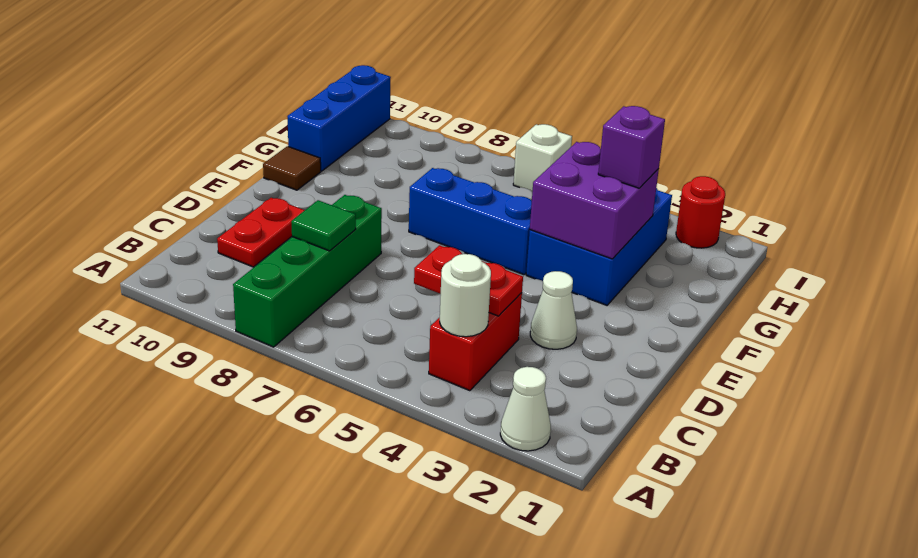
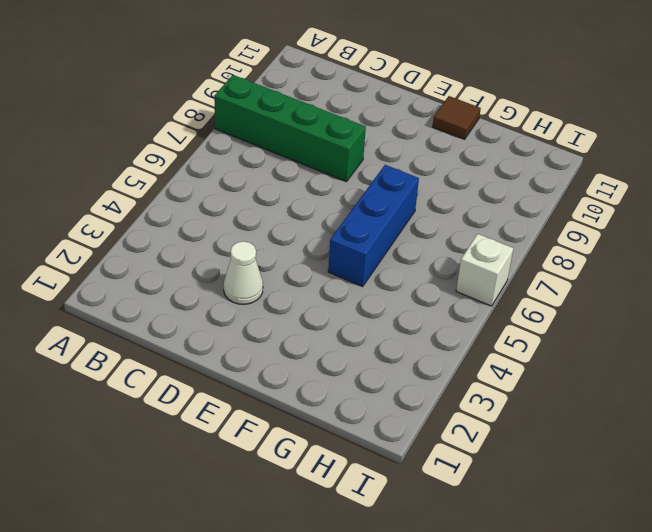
none -> white 1x1 cone [500,367,551,451]
none -> red 1x2 brick [429,293,522,391]
none -> red 1x2 plate [217,198,305,267]

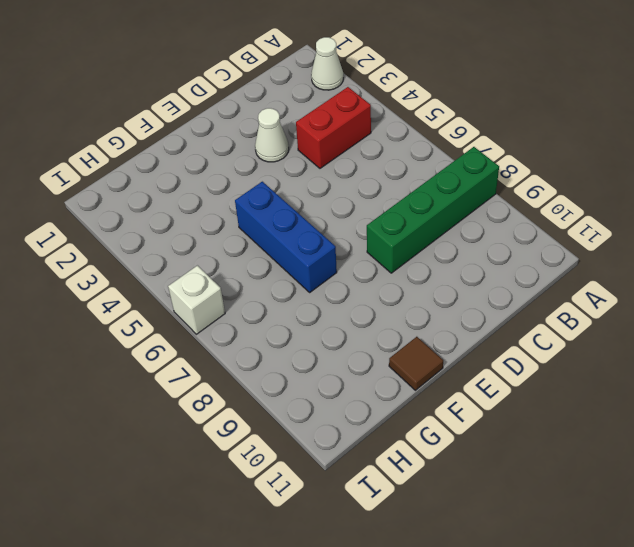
none -> red 1x2 plate [217,198,305,267]
none -> blue 2x3 brick [526,188,672,305]
none -> blue 1x3 brick [287,65,391,171]

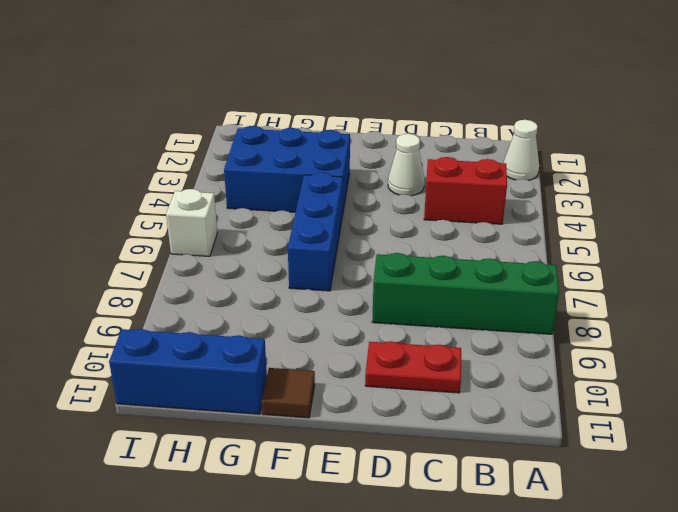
none -> red 1x1 round brick [676,176,725,248]
none -> white 1x1 round brick [440,254,491,337]
none -> red 1x2 plate [414,245,523,316]

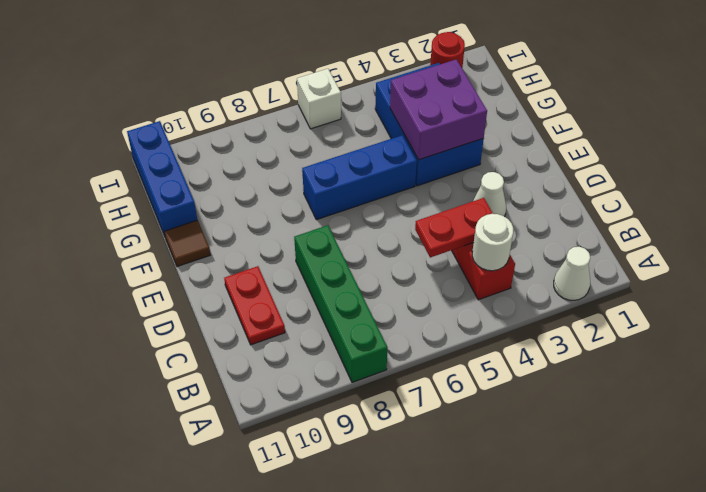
none -> green 1x1 tile [291,200,356,251]
none -> purple 1x1 brick [598,106,665,188]

